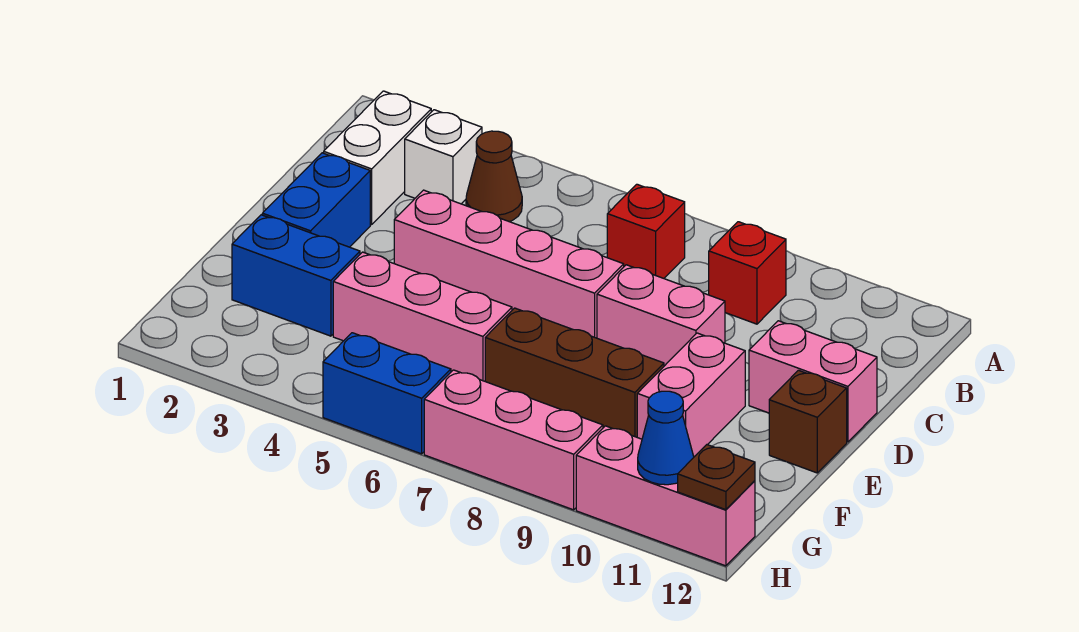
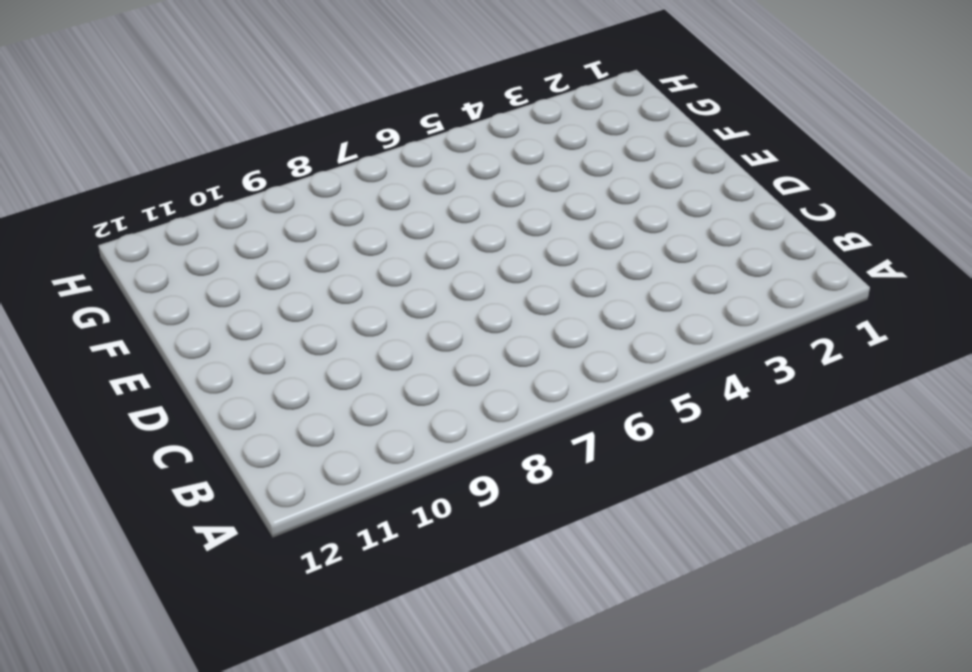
none -> white 1x2 brick [324,91,431,224]
none -> white 1x1 brick [405,110,482,204]
none -> brown 1x1 cone [466,131,522,222]

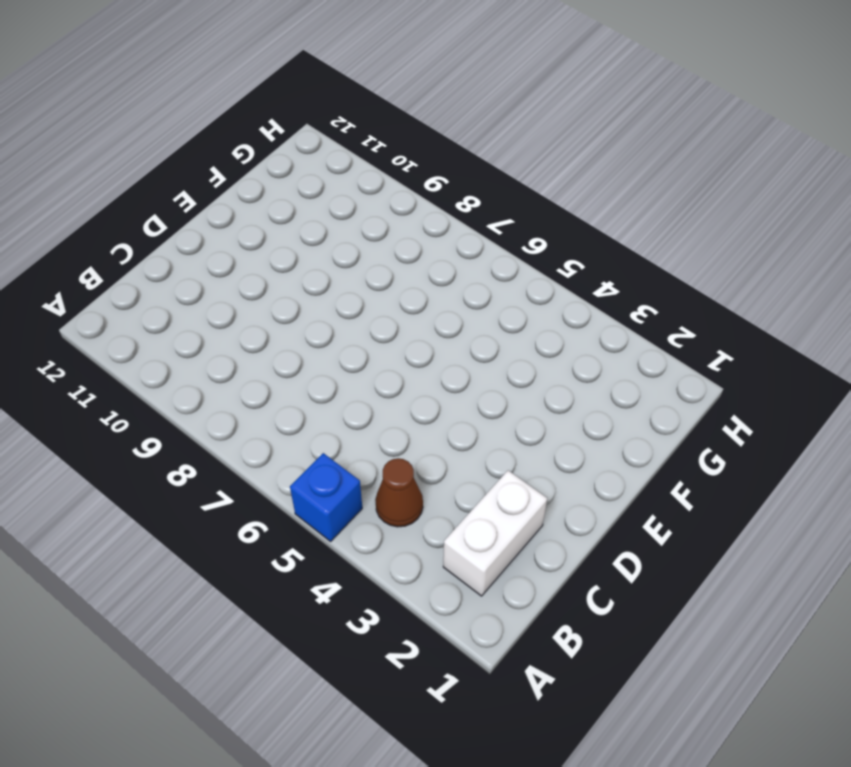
blue 1x1 brick [290,453,362,541] -> none
none -> white 1x1 brick [405,110,482,204]
none -> red 1x1 brick [607,184,685,278]
none -> red 1x1 brick [709,222,786,324]

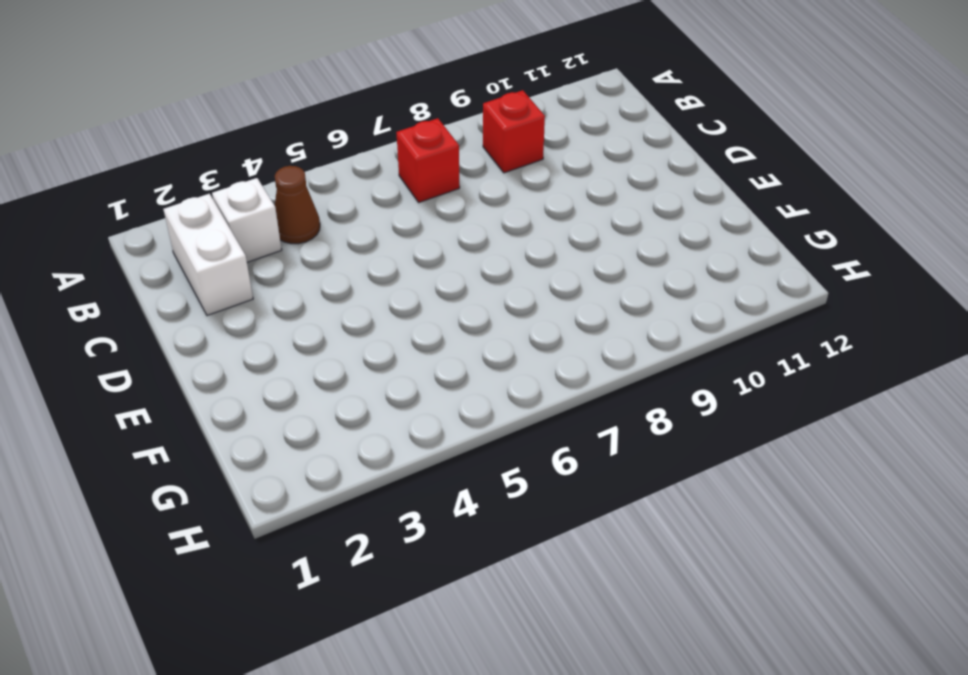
none -> blue 1x2 brick [262,153,370,247]
none -> pink 1x4 brick [394,190,624,338]
none -> pink 1x2 brick [597,265,725,366]

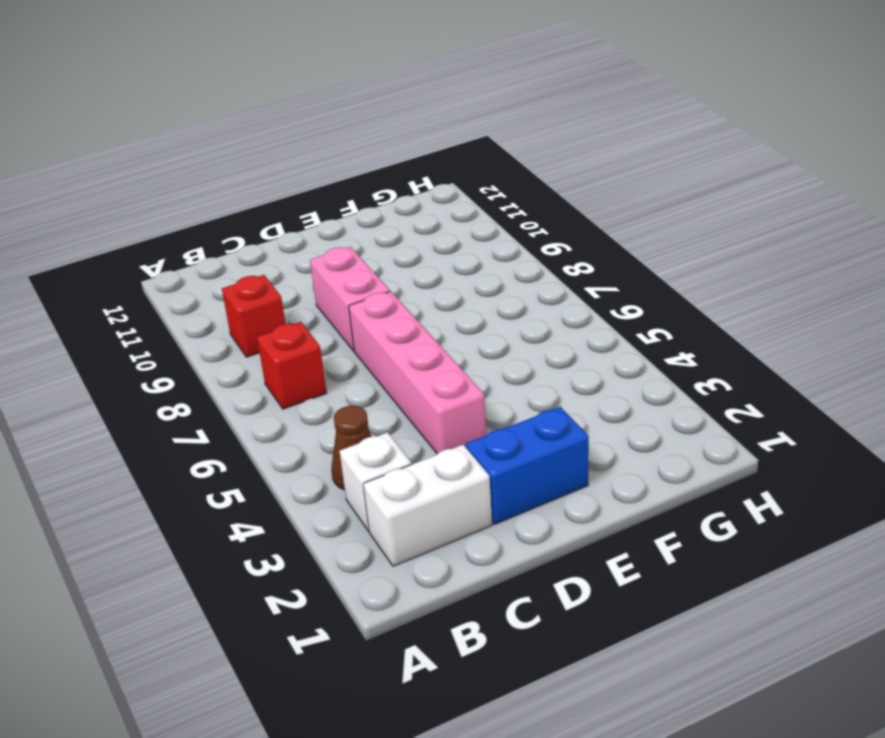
none -> pink 1x2 brick [749,321,877,442]
none -> pink 1x2 brick [637,333,745,457]
none -> brown 1x1 brick [769,370,847,473]

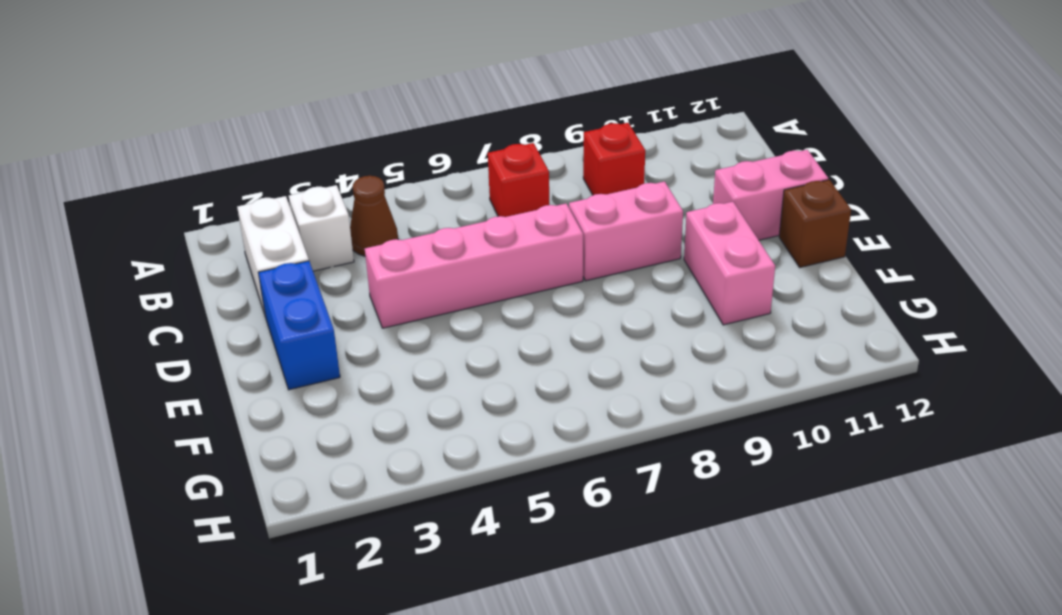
none -> blue 1x2 brick [232,215,360,336]
none -> pink 1x3 brick [333,252,512,381]
none -> brown 1x3 brick [485,308,664,437]

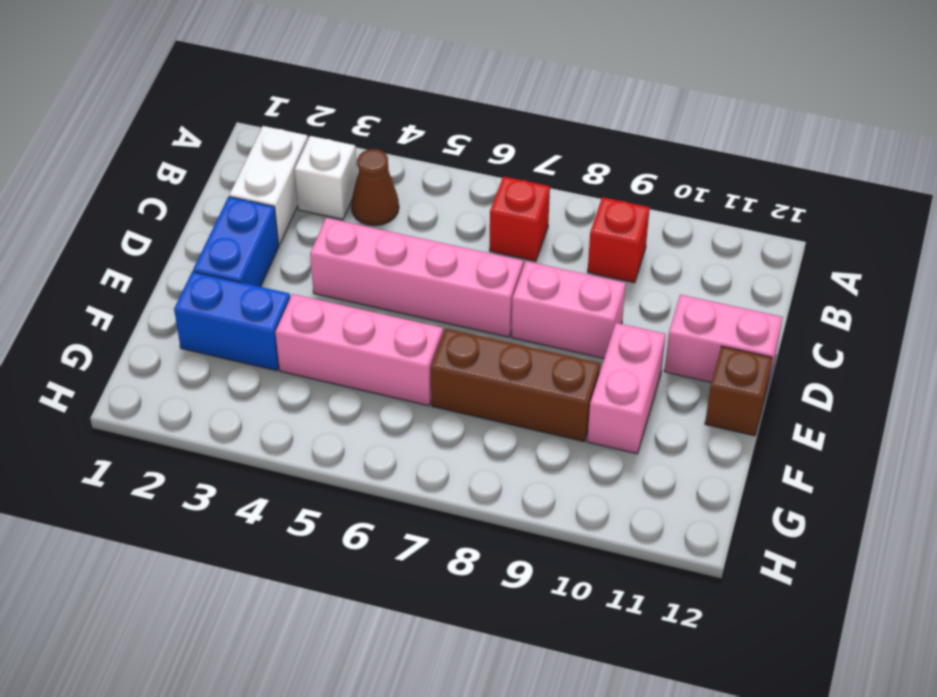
none -> blue 1x2 brick [323,333,451,454]
none -> pink 1x3 brick [424,370,603,510]
none -> pink 1x3 brick [576,426,755,566]

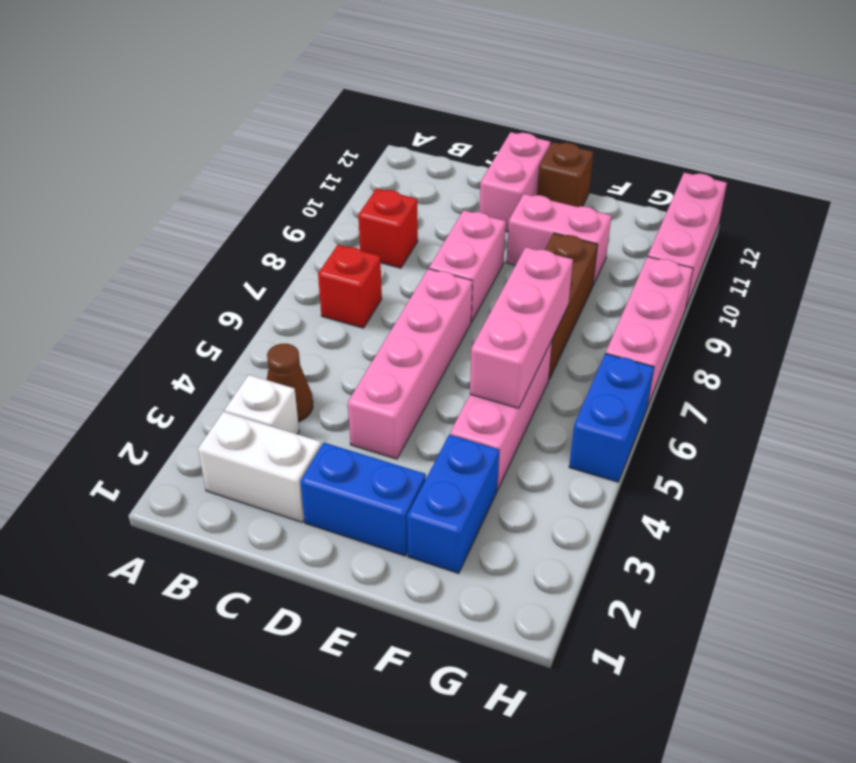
pink 1x3 brick [470,247,573,408] -> none
none -> blue 1x1 cone [638,391,694,485]
none -> brown 1x1 plate [678,445,755,510]

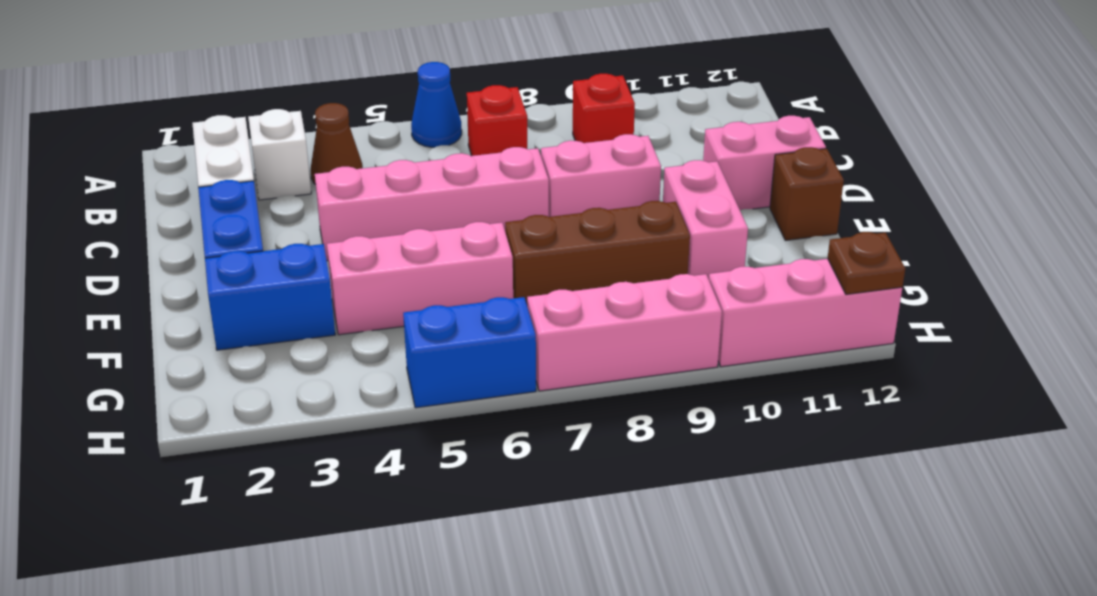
blue 1x1 cone [411,62,462,147] -> blue 1x1 cone moved to [638,391,694,485]

